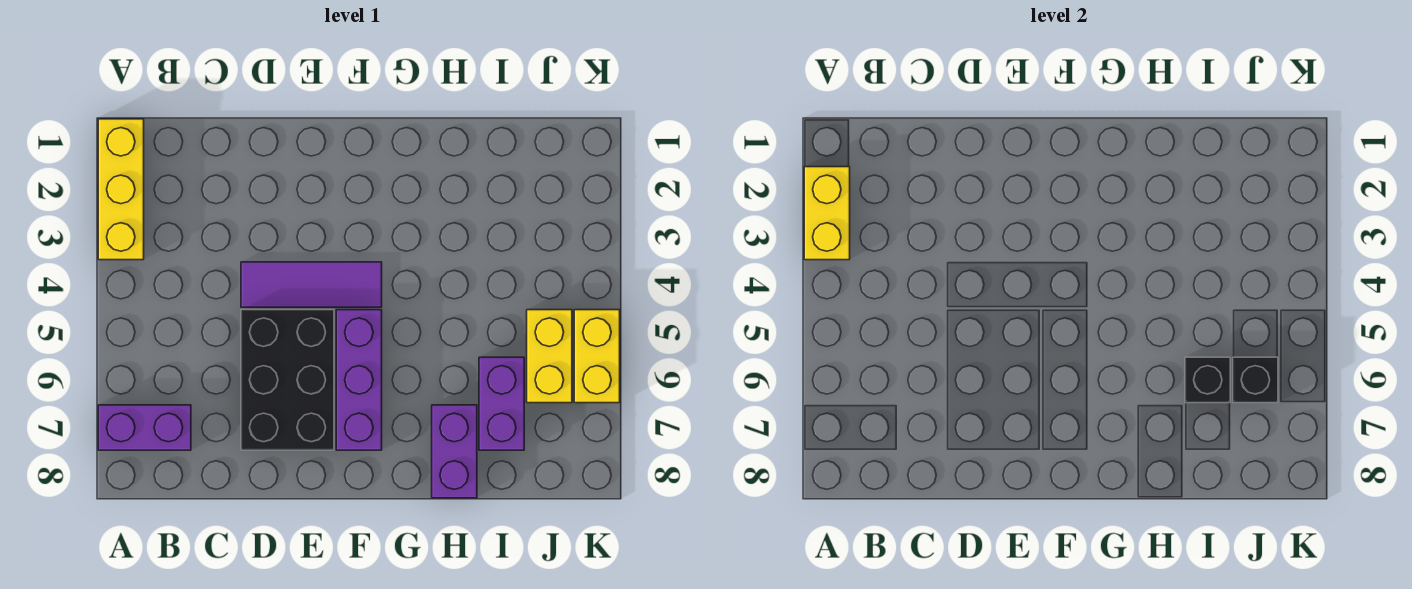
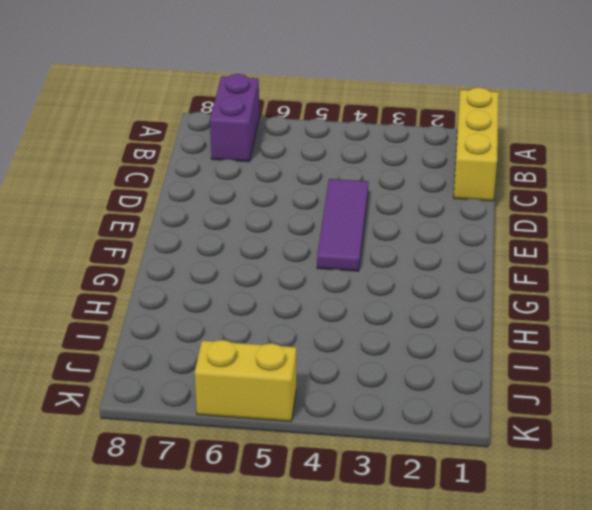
yellow 1x3 brick [454,88,499,201] -> yellow 1x3 brick turned to [98,119,144,260]
none -> black 2x3 brick [241,310,334,450]
none -> purple 1x3 brick [336,310,382,450]
none -> purple 1x2 brick [432,405,477,498]

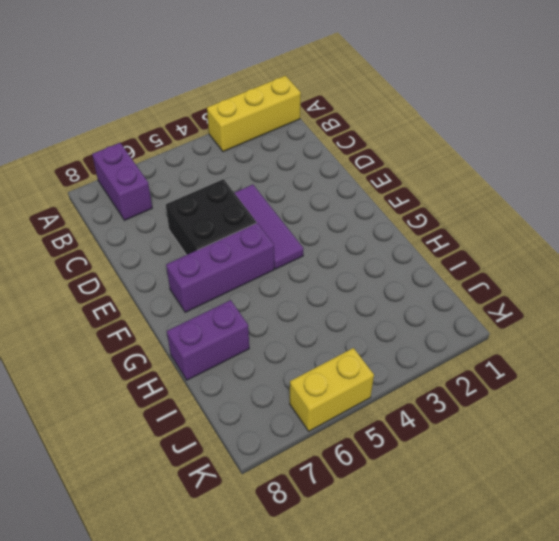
black 2x2 brick [166,179,256,255] -> black 2x3 brick [241,310,334,450]
none -> purple 1x2 brick [479,357,524,450]
none -> yellow 1x2 brick [527,310,572,403]
none -> yellow 1x2 brick [804,167,850,260]

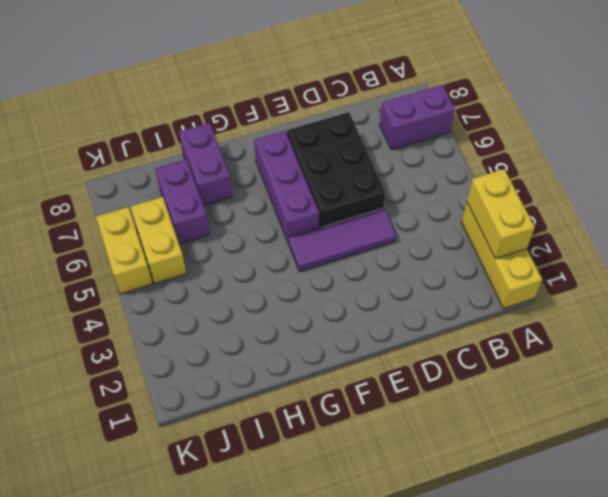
none -> black 1x1 brick [1185,357,1230,403]
none -> black 1x1 brick [1233,357,1278,403]

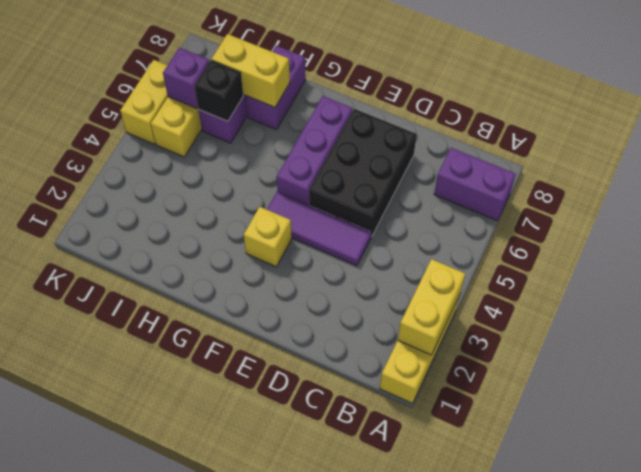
yellow 1x1 brick [244,207,292,267] -> none
yellow 1x2 brick [211,34,290,107] -> none
purple 1x1 brick [163,48,209,108] -> black 1x1 brick [1233,357,1278,403]

